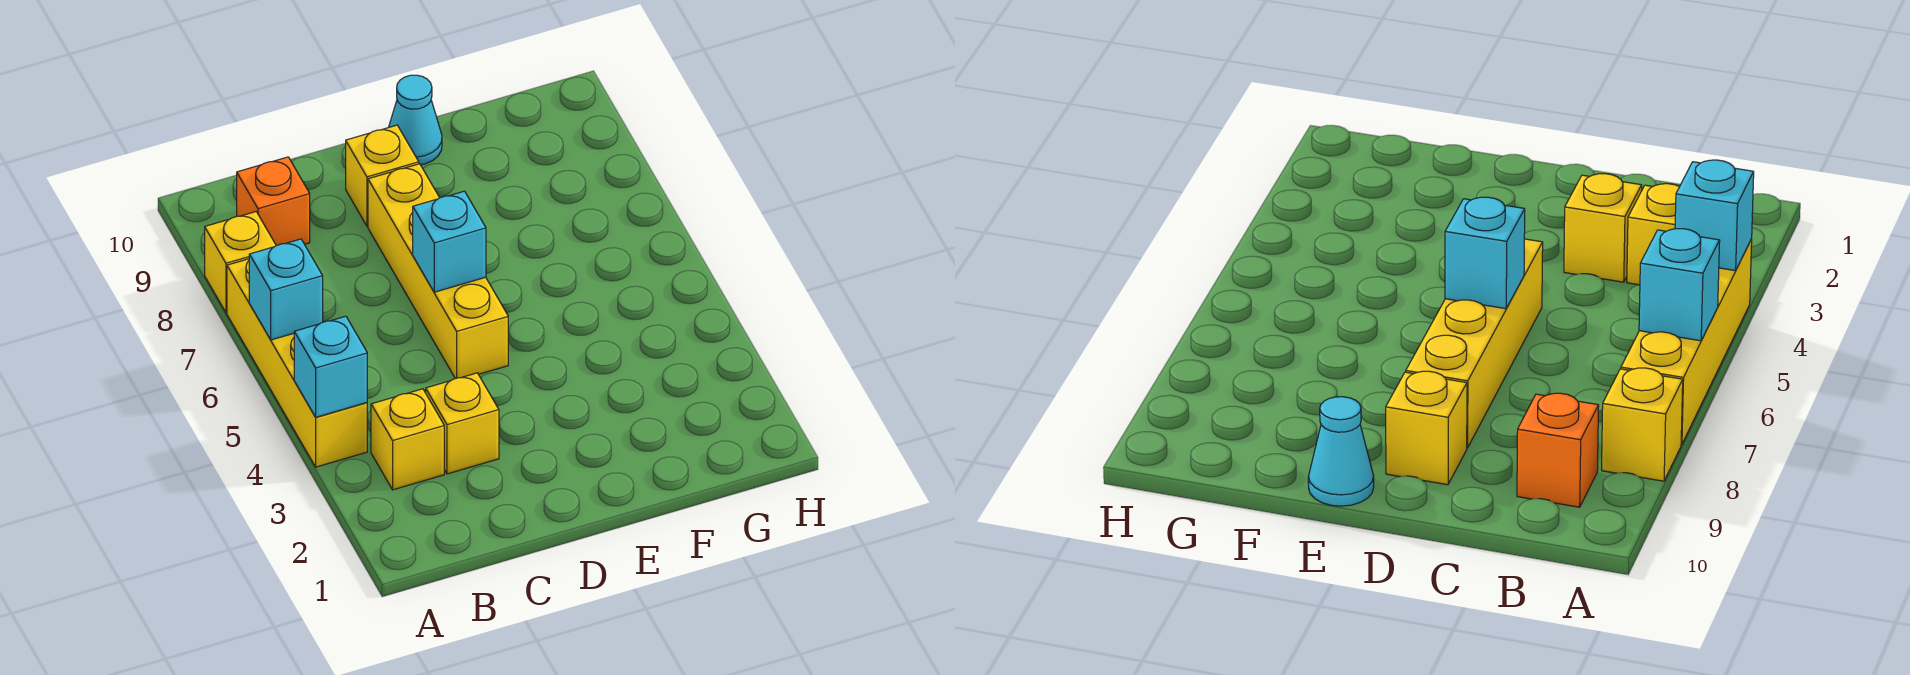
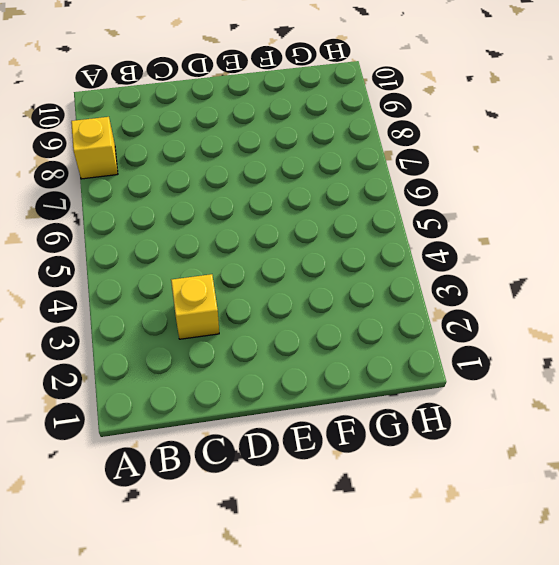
none -> yellow 1x4 brick [227,259,367,467]
none -> yellow 1x1 brick [371,389,444,490]

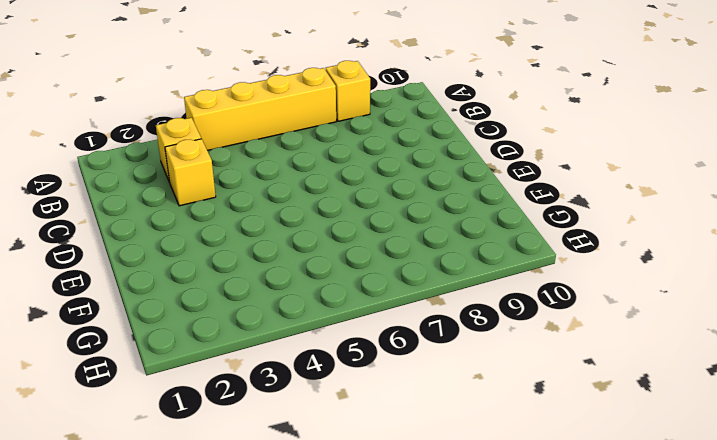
none -> orange 1x1 brick [237,157,310,245]
none -> yellow 1x4 brick [368,164,508,379]

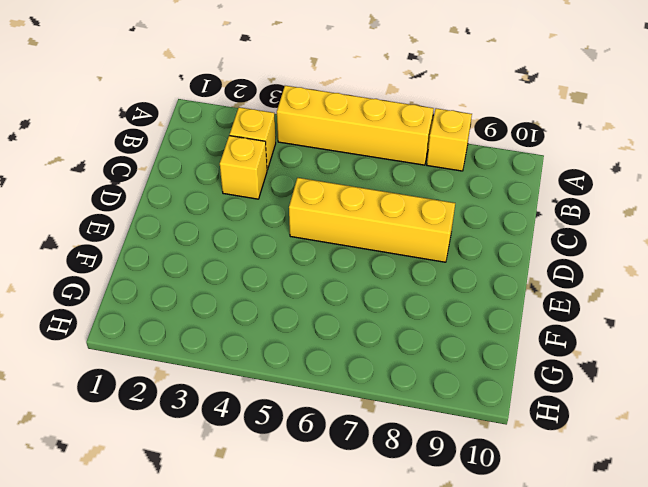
none -> orange 1x1 brick [237,157,310,245]
none -> yellow 1x1 brick [346,125,419,226]

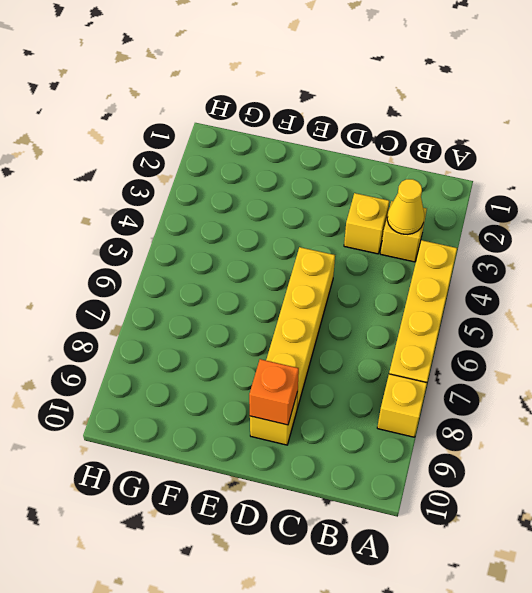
yellow 1x1 cone [387,179,424,234] -> none
orange 1x1 brick [249,359,299,425] -> orange 1x1 brick moved to [237,157,310,245]
none -> cyan 1x1 cone [389,75,442,165]
none -> cyan 1x1 brick [294,316,367,417]

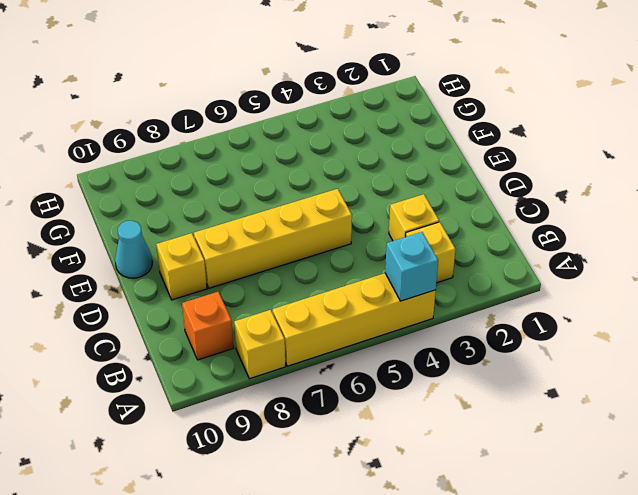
none -> cyan 1x1 brick [249,239,323,340]
none -> cyan 1x1 brick [413,191,486,292]

